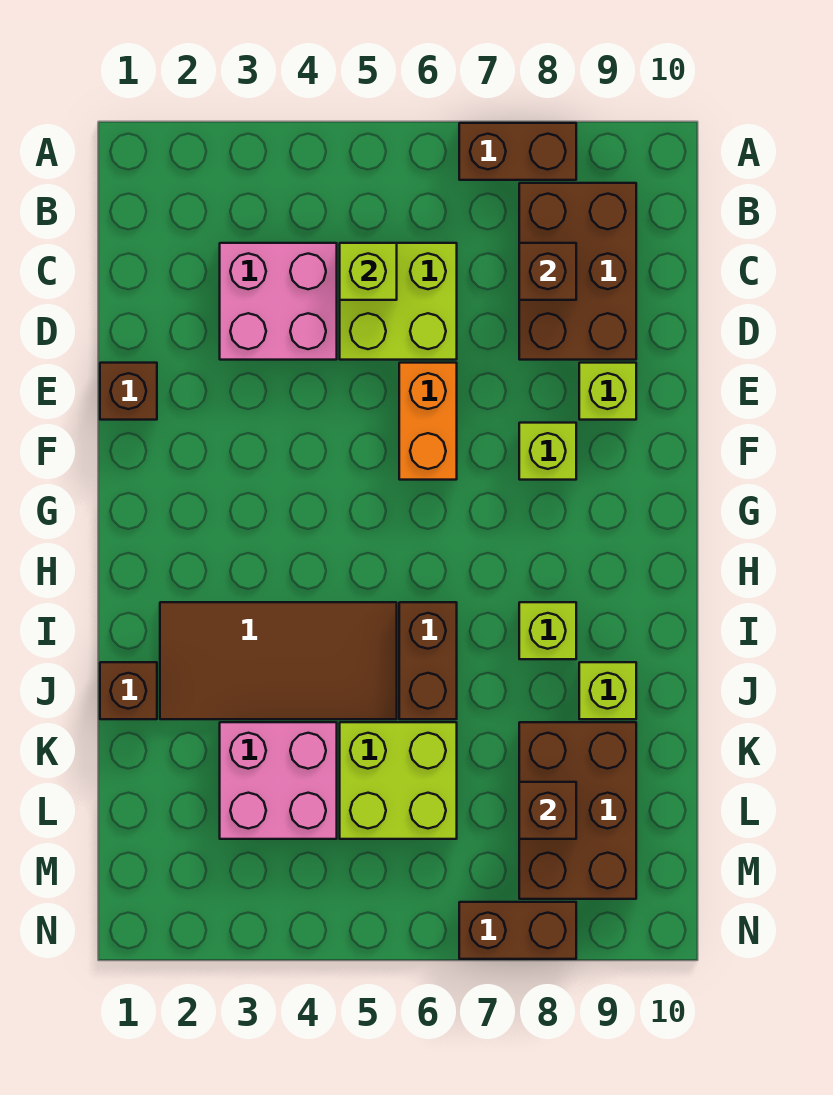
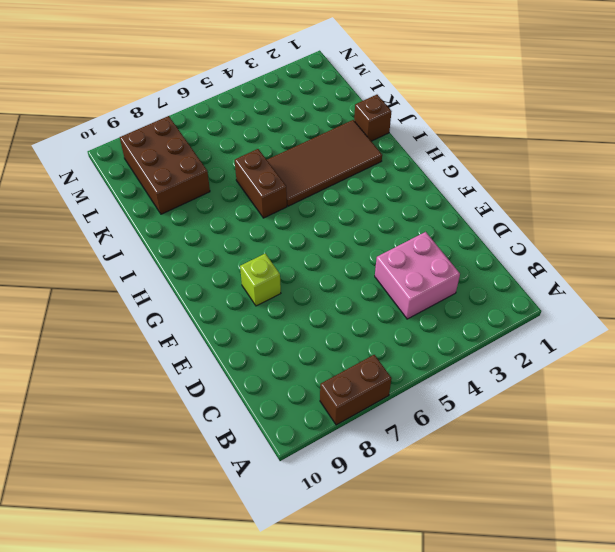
none -> brown 2x3 brick [519,183,636,360]
none -> lime 2x2 brick [340,243,457,360]
none -> brown 1x1 brick [100,363,157,420]

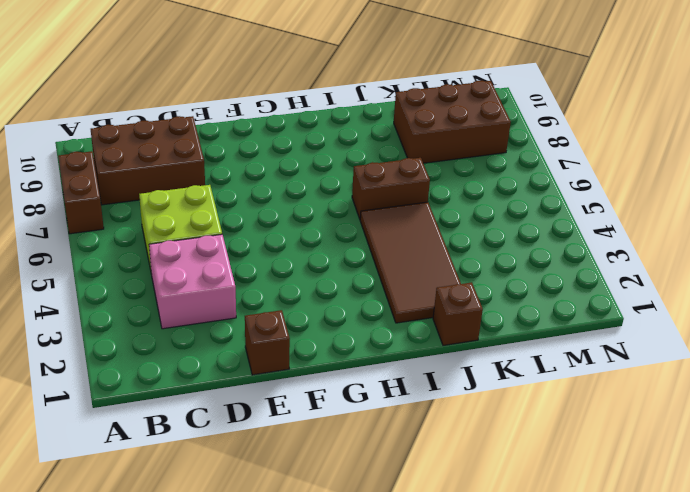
none -> orange 1x2 brick [399,363,457,480]
none -> lime 1x1 brick [579,363,636,420]
none -> lime 1x1 brick [519,423,576,480]

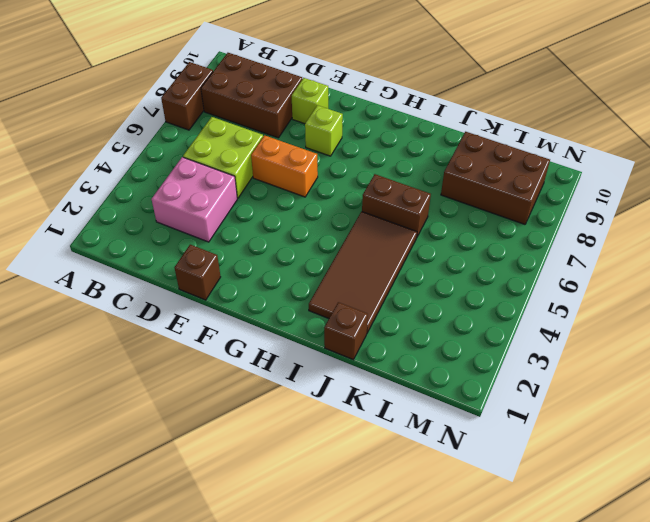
none -> lime 1x1 brick [519,602,576,659]
none -> lime 1x1 brick [579,662,636,719]
none -> pink 2x2 brick [220,722,337,839]

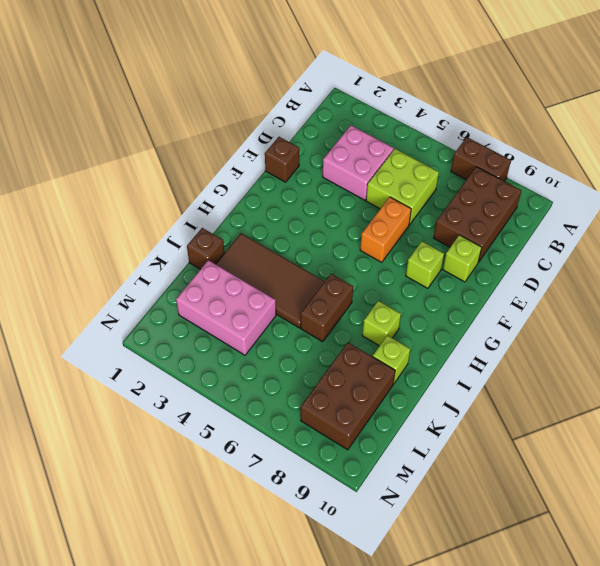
pink 2x3 brick [176,260,276,355] -> pink 2x2 brick [220,722,337,839]
none -> lime 2x2 brick [340,722,457,839]
none -> brown 1x2 brick [459,902,576,959]
none -> lime 1x1 brick [340,243,397,300]

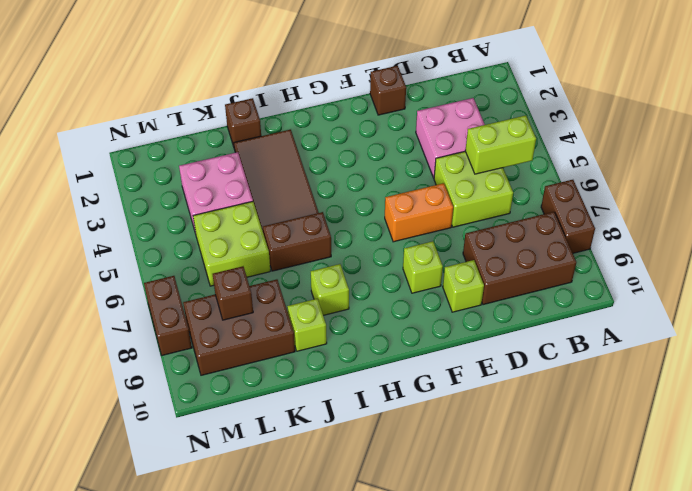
lime 1x2 brick [465,115,536,174] -> lime 1x1 brick [340,243,397,300]
none -> brown 1x1 brick [519,243,576,300]

